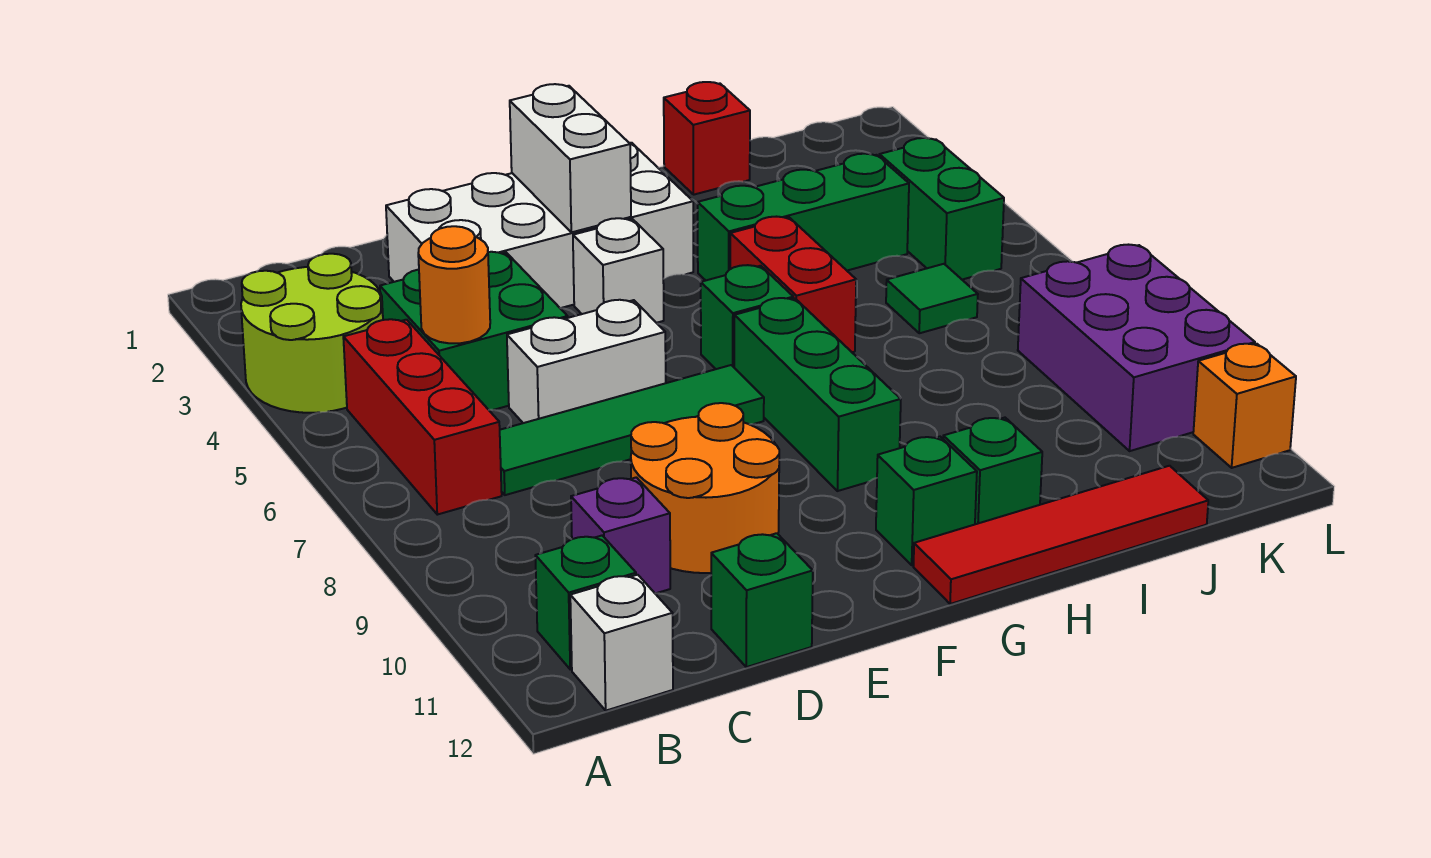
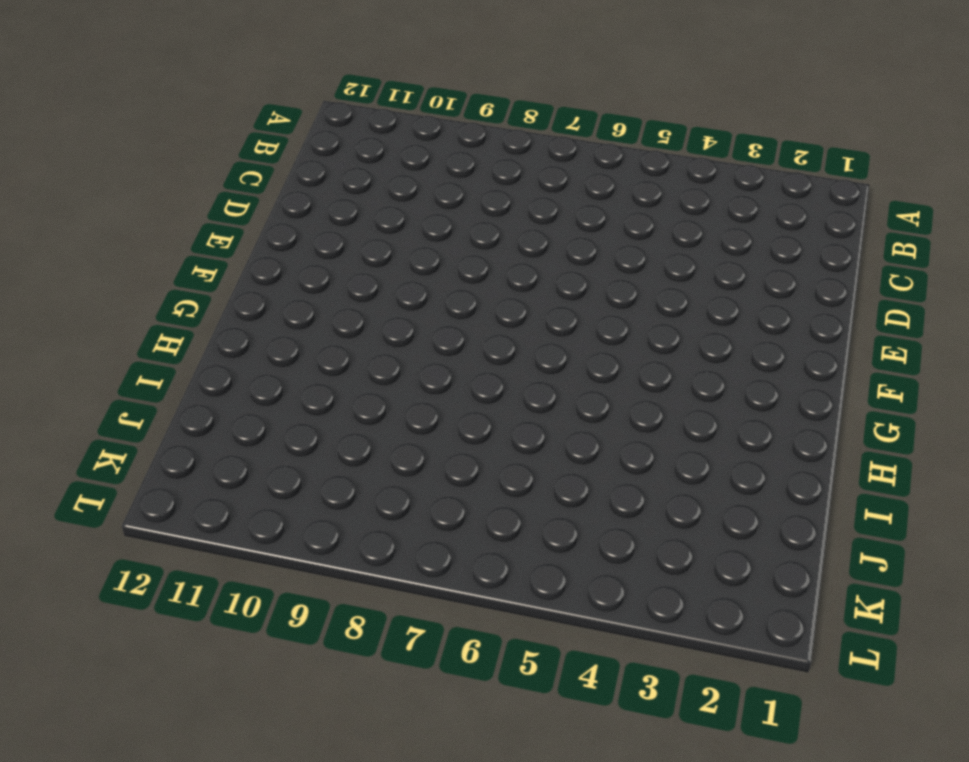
none -> lime 2x2 round brick [241,254,383,413]
none -> red 1x3 brick [343,319,502,515]
none -> green 1x1 brick [535,536,636,669]

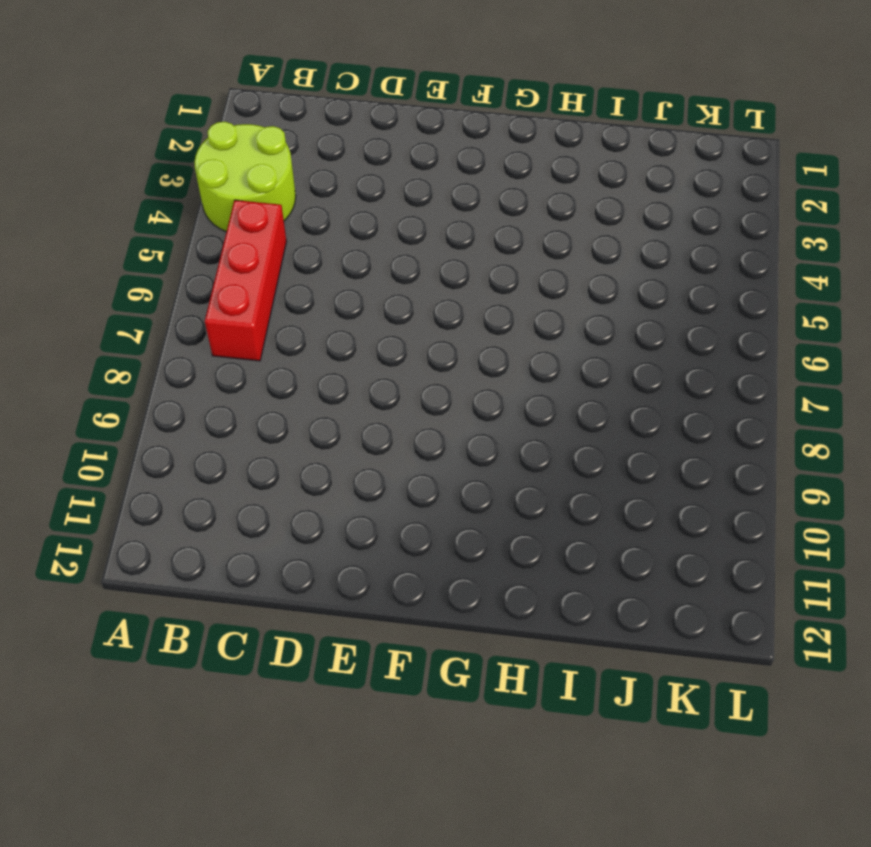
none -> green 1x1 brick [535,536,636,669]
none -> white 1x1 brick [570,575,673,711]
none -> green 2x2 brick [380,252,568,410]

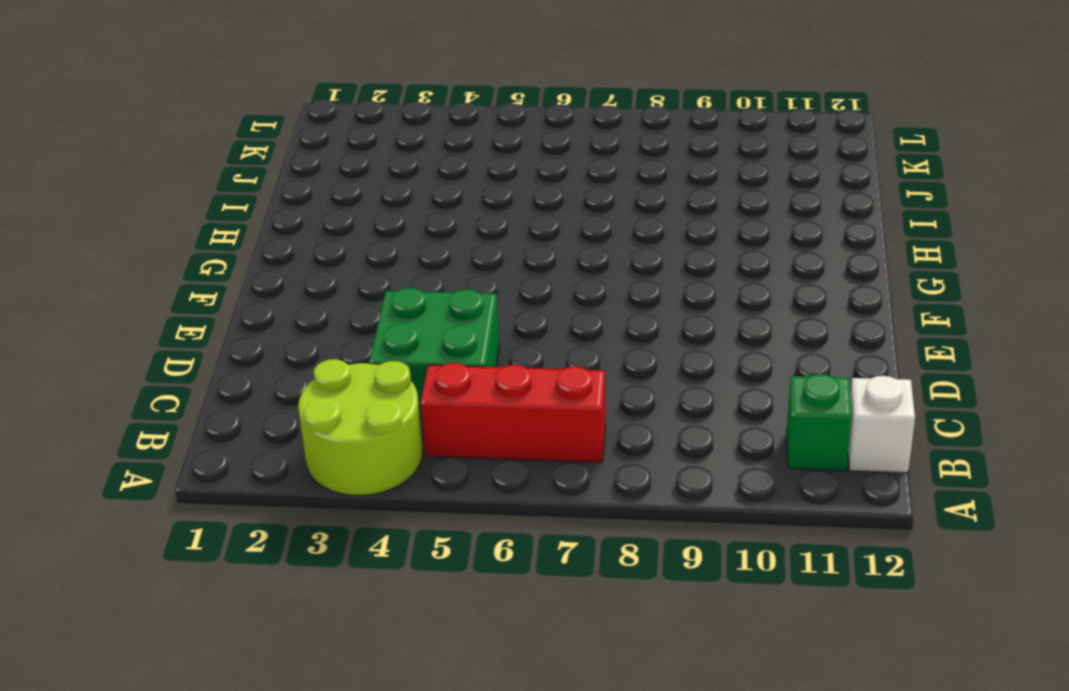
none -> green 1x4 tile [500,365,764,495]
none -> purple 1x1 brick [571,477,670,593]
none -> white 2x4 brick [386,143,693,308]

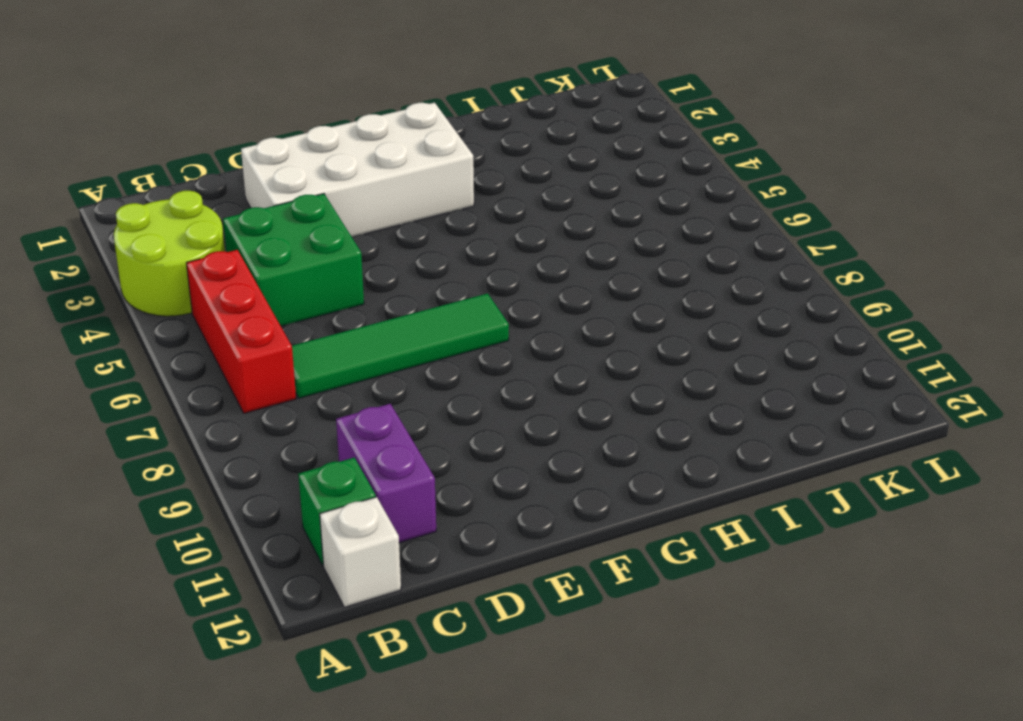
purple 1x2 brick [336,404,436,543] -> purple 1x1 brick [571,477,670,593]
none -> white 1x2 brick [507,300,666,423]
none -> orange 2x2 round brick [631,403,779,573]
none -> green 1x1 brick [711,533,813,667]

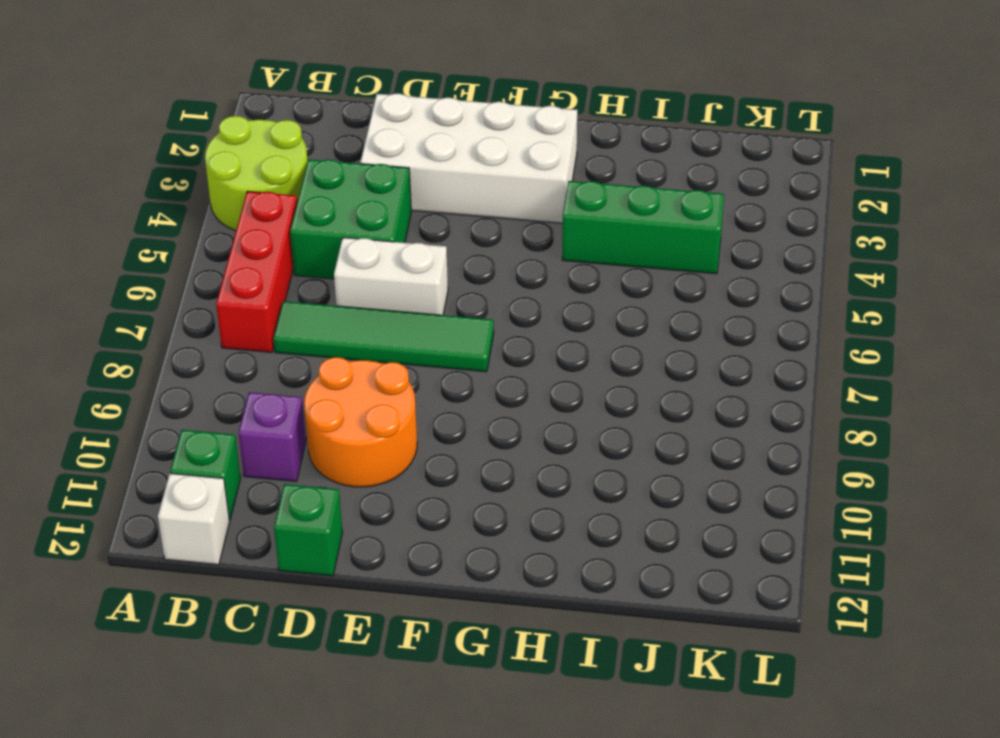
none -> white 1x1 brick [573,218,664,323]
none -> green 1x1 brick [701,265,793,369]
none -> green 1x3 brick [734,298,901,491]

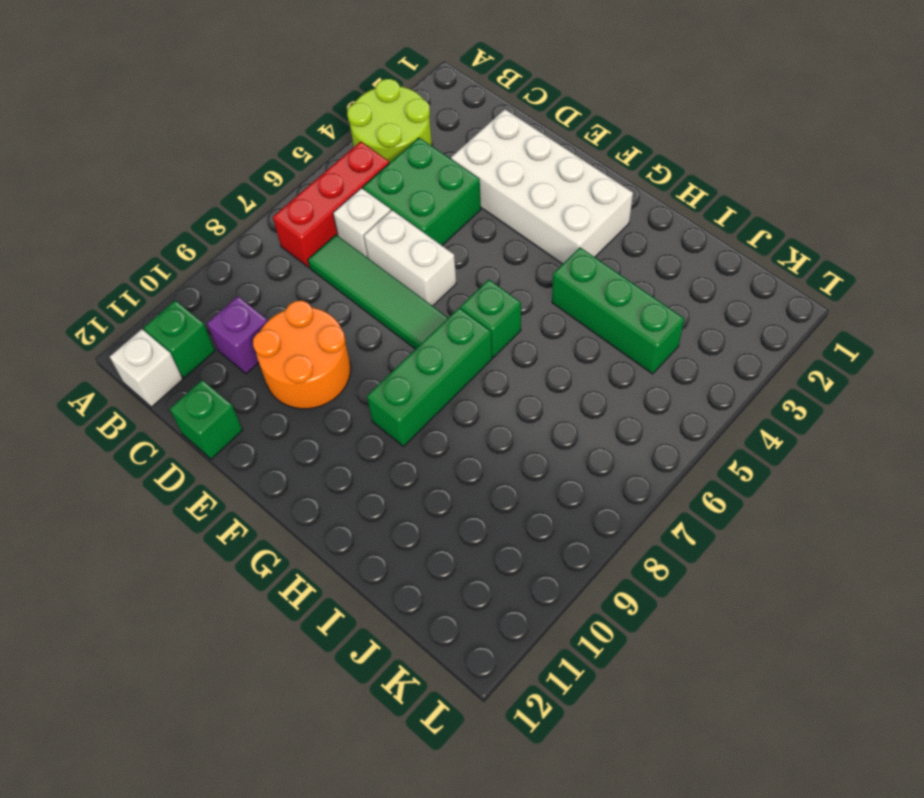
white 1x1 brick [333,188,391,258] -> white 1x1 brick moved to [573,218,664,323]
none -> green 1x1 brick [876,437,977,565]
none -> red 1x4 tile [913,466,1208,604]
none -> red 1x2 brick [730,217,856,352]

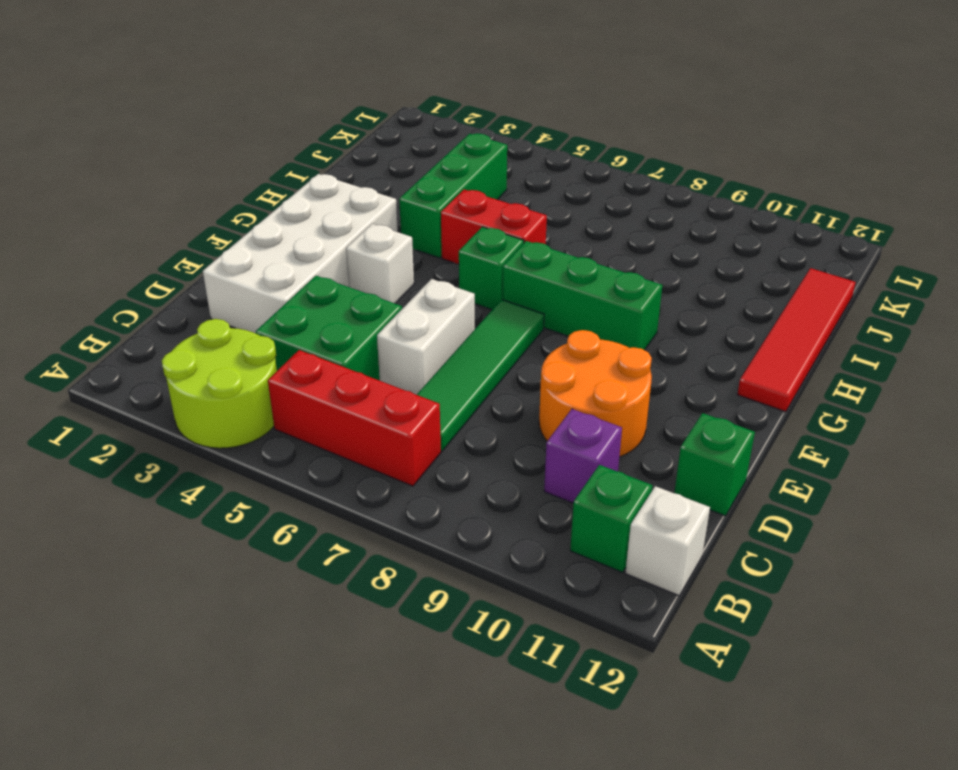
none -> green 1x1 brick [876,437,977,565]
none -> green 1x1 brick [943,418,1042,524]
none -> red 1x1 brick [664,82,750,195]

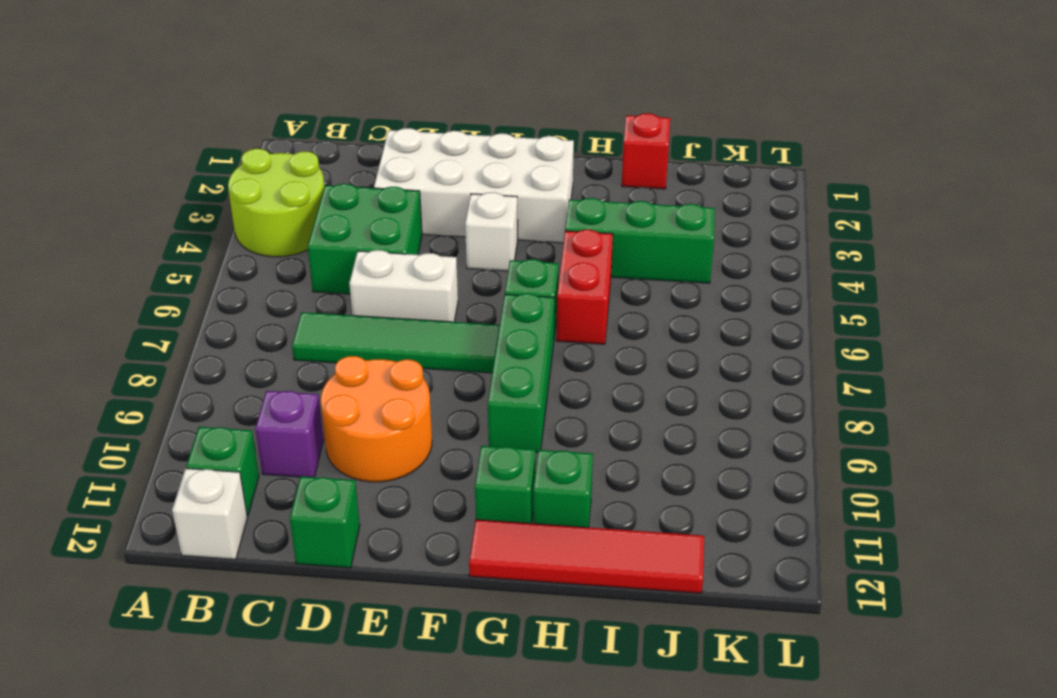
none -> red 1x3 brick [343,319,502,515]
none -> green 1x1 tile [886,264,978,333]
none -> green 1x2 brick [879,138,1004,280]

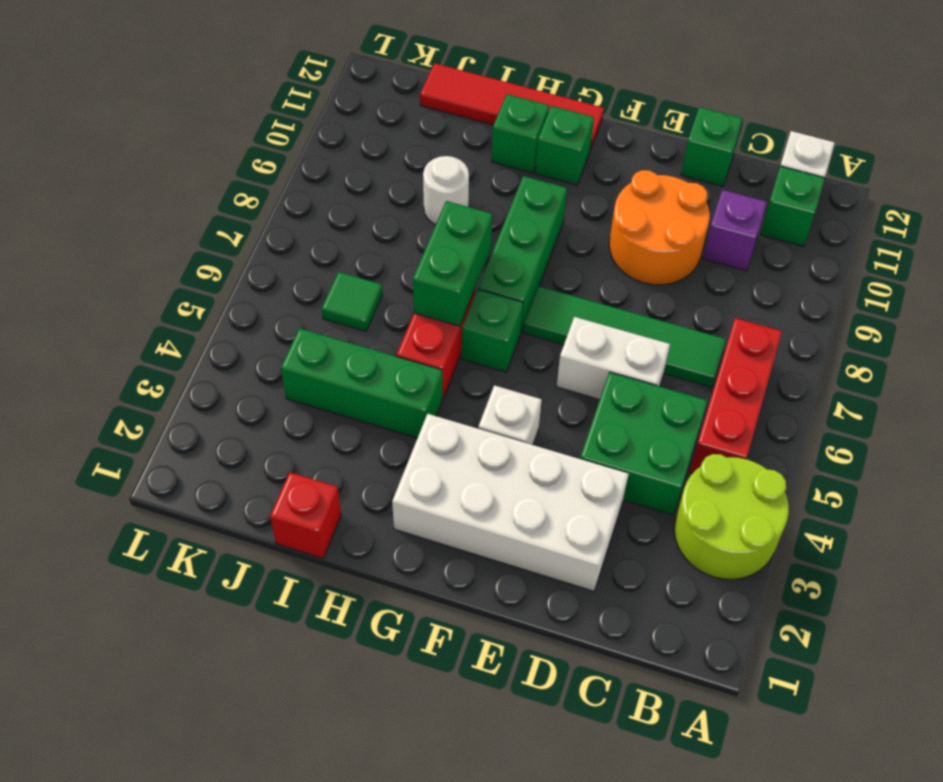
green 1x2 brick [413,201,492,326] -> green 1x2 brick moved to [879,138,1004,280]
white 1x1 round brick [423,156,469,224] -> none
none -> purple 2x3 brick [1018,245,1255,451]
none -> orange 1x1 brick [1193,344,1296,468]
none -> orange 1x1 round brick [418,226,490,343]

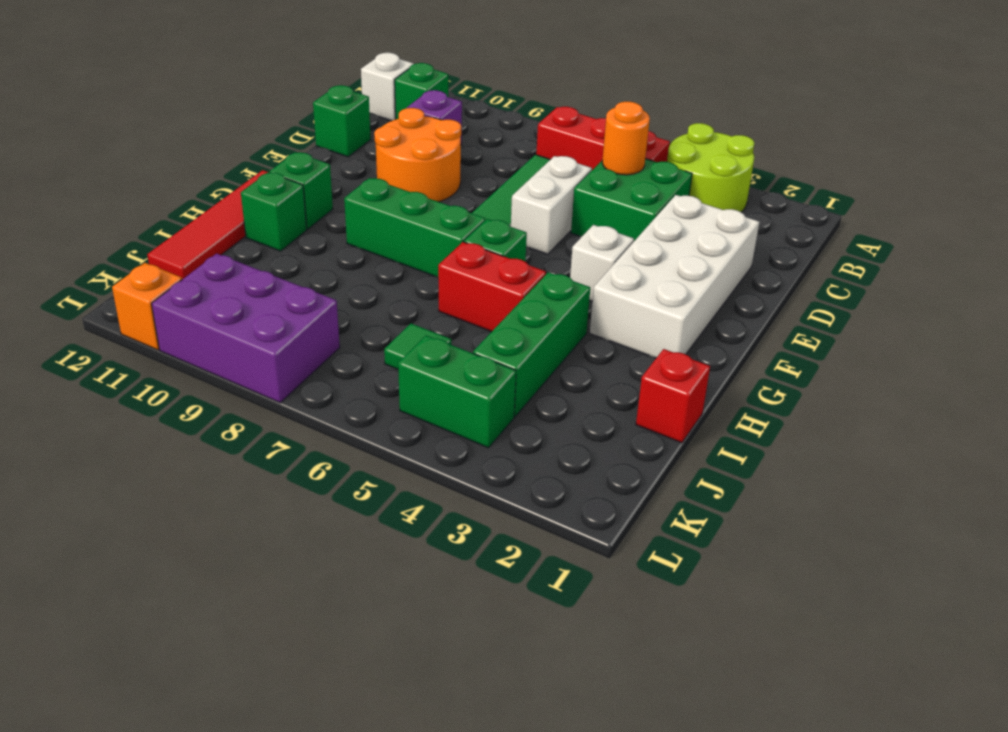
none -> white 1x2 brick [510,84,631,232]

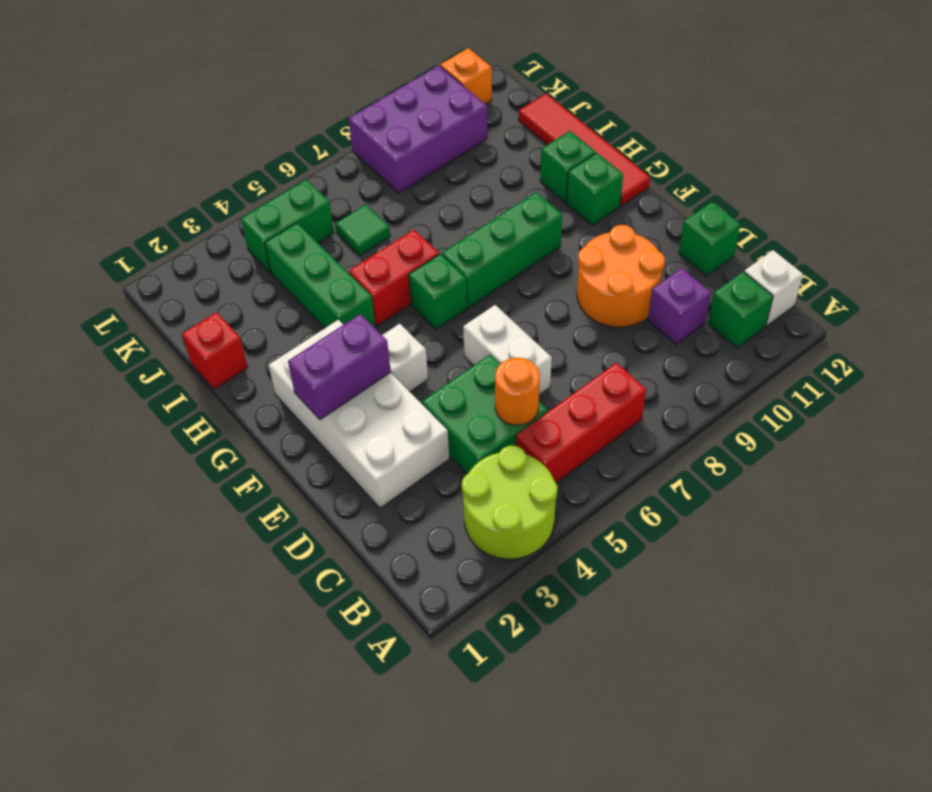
purple 1x2 brick [288,314,391,420] -> white 1x2 brick [510,84,631,232]
none -> green 1x4 tile [500,365,764,495]

